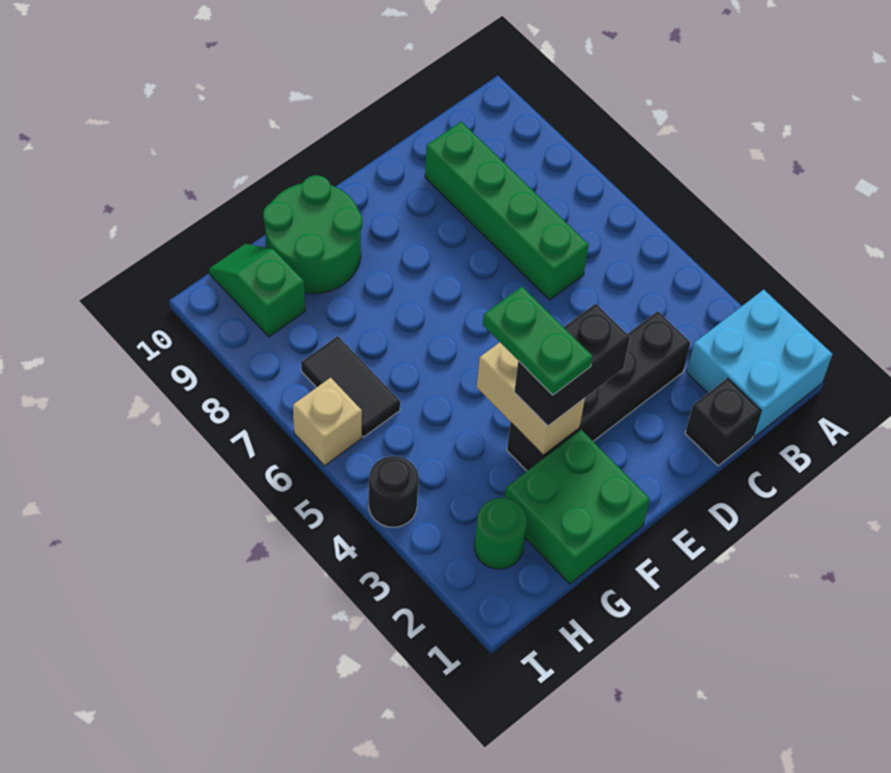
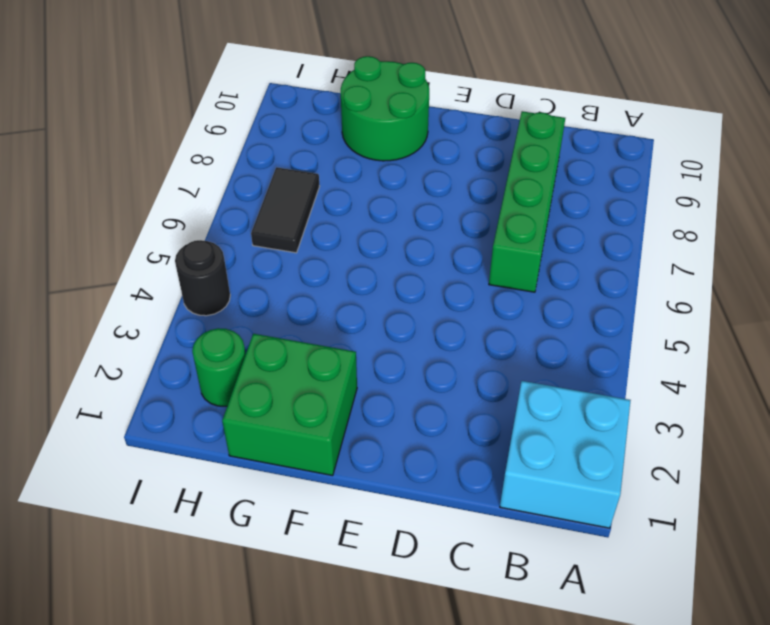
none -> black 1x1 brick [685,378,761,466]
none -> black 1x4 brick [507,311,691,471]
none -> green 1x2 slope [209,244,305,337]

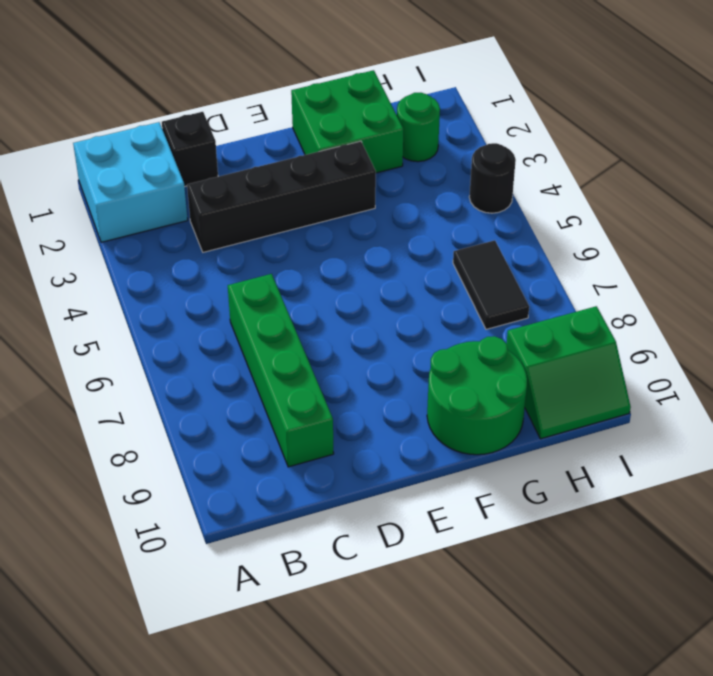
green 2x2 slope [507,306,631,439] -> green 1x2 slope [209,244,305,337]
none -> tan 1x1 brick [293,378,362,466]
none -> tan 1x2 brick [477,342,585,455]
none -> black 1x2 brick [514,304,630,426]

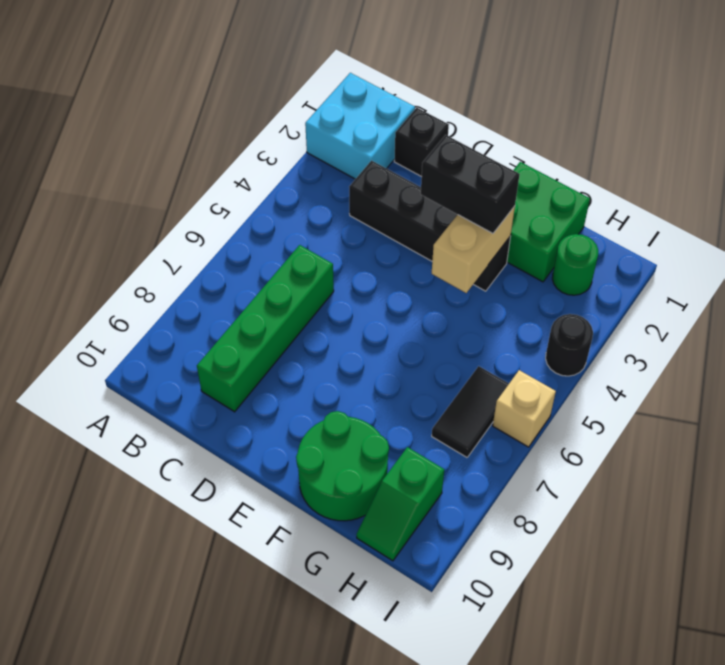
none -> green 1x2 plate [483,287,593,395]

